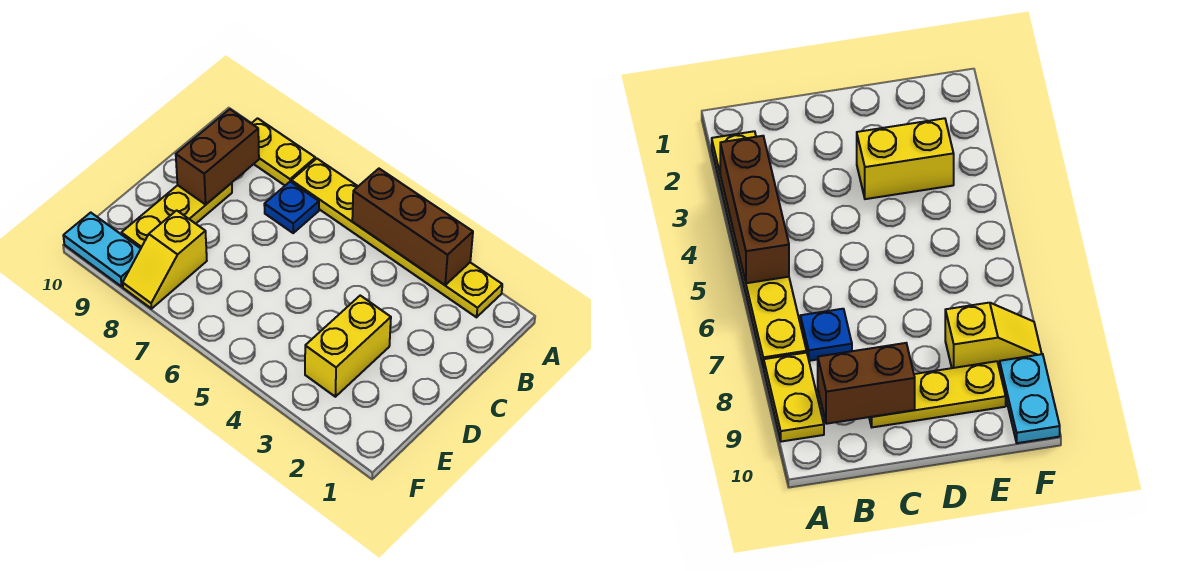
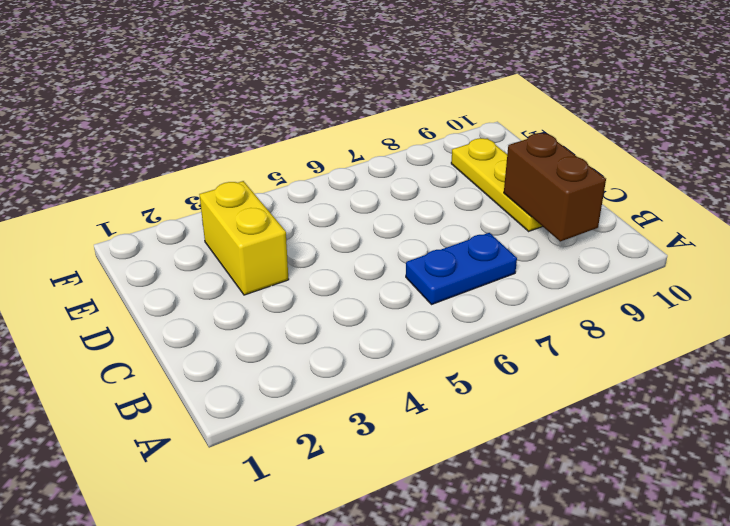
blue 1x2 plate [406,233,517,305] -> blue 1x1 plate [264,182,319,233]
none -> yellow 1x6 plate [291,159,502,317]
none -> yellow 1x2 plate [251,118,315,185]

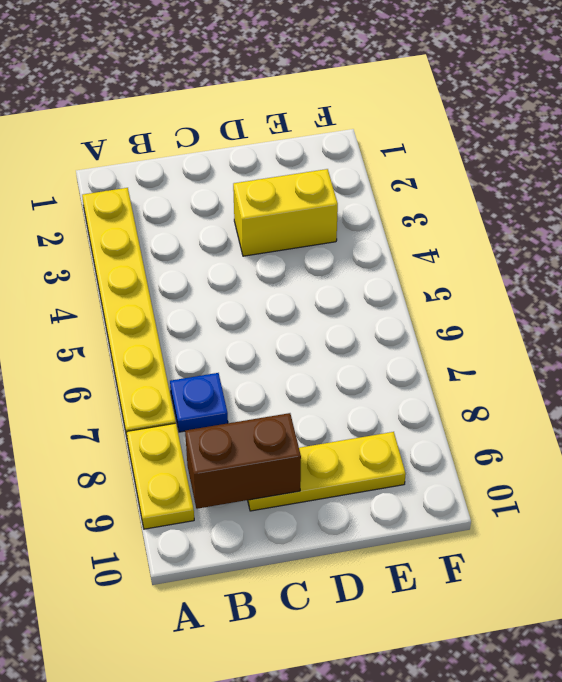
none -> yellow 1x2 slope [123,210,207,309]
none -> cyan 1x2 plate [63,213,141,287]

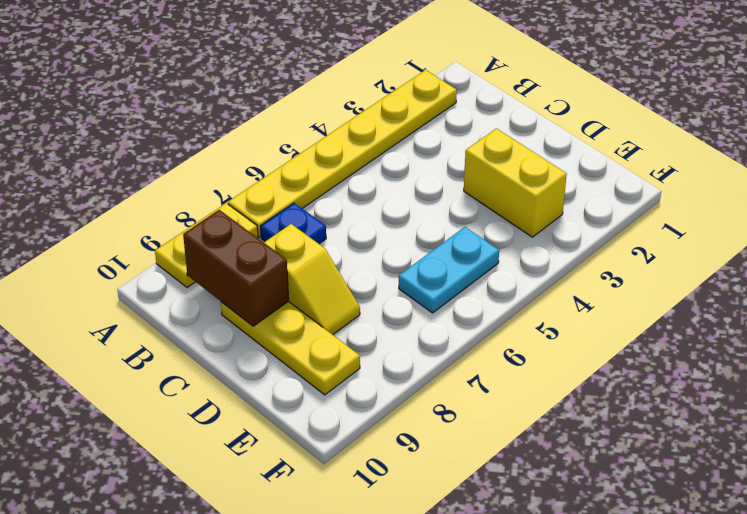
yellow 1x2 slope [264,224,360,335] -> yellow 1x2 slope moved to [123,210,207,309]
cyan 1x2 plate [399,227,499,313] -> cyan 1x2 plate moved to [63,213,141,287]
none -> brown 1x3 brick [352,169,473,285]

